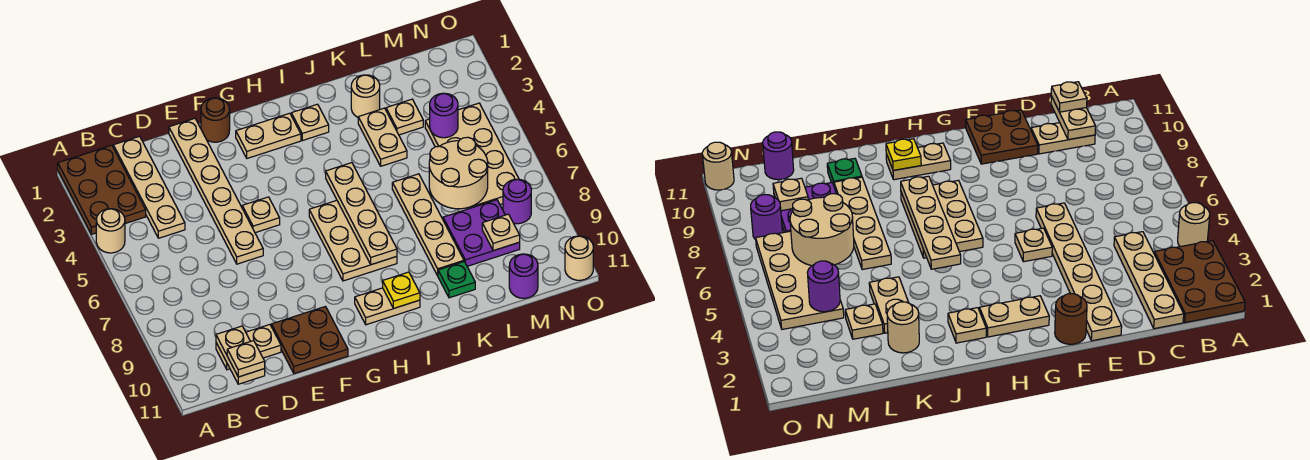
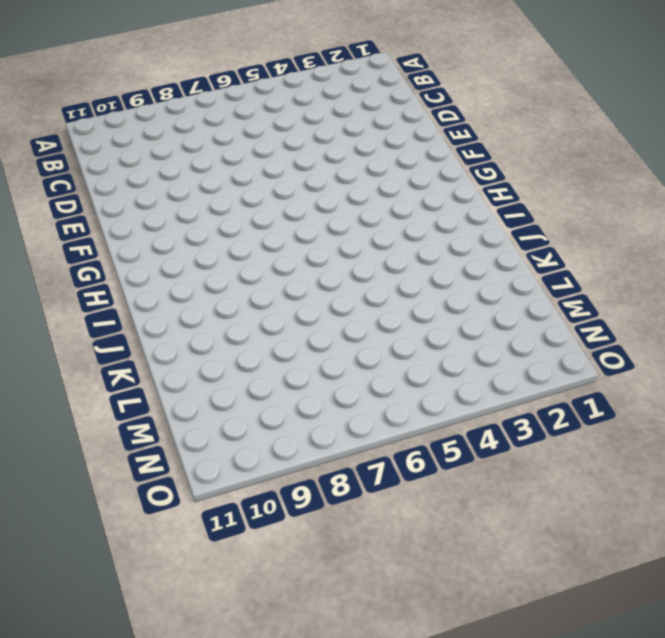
none -> brown 2x3 plate [58,145,146,234]
none -> tan 1x1 round brick [96,209,125,253]
none -> tan 1x4 plate [113,136,185,238]

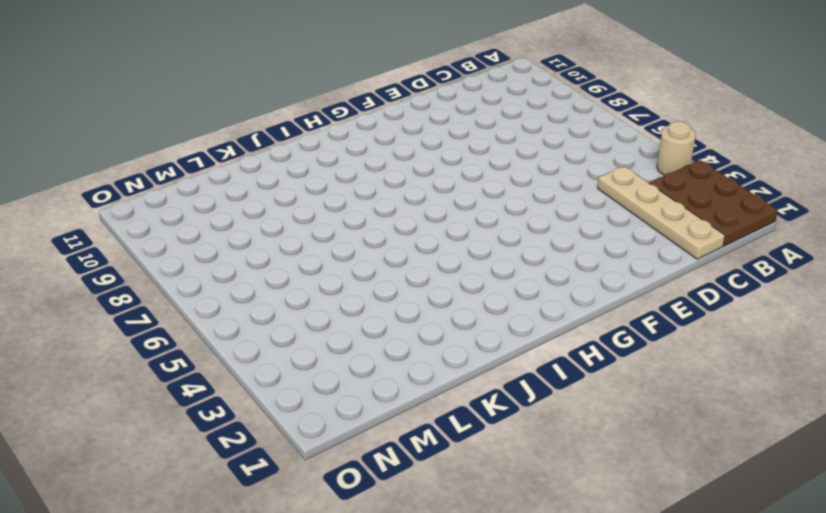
none -> tan 1x2 plate [216,325,281,370]
none -> tan 1x6 plate [169,118,263,264]
none -> brown 2x2 plate [271,307,348,374]

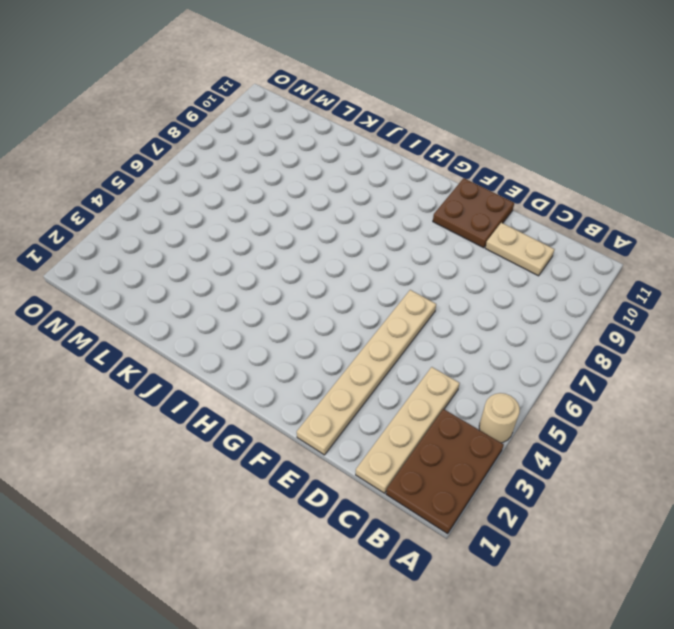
none -> brown 1x1 round brick [201,98,230,142]
none -> tan 1x1 plate [242,197,280,233]
none -> tan 1x2 plate [236,113,301,158]

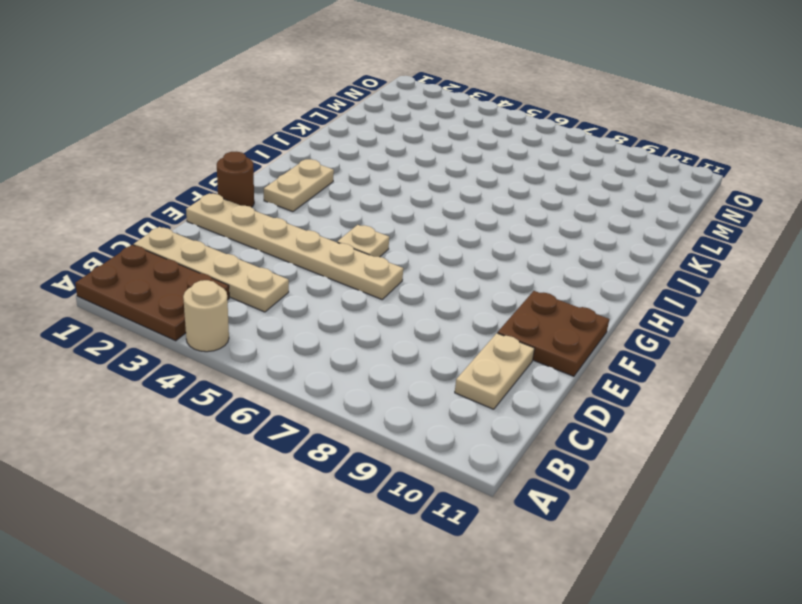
none -> tan 2x3 plate [309,200,397,281]
none -> tan 1x2 plate [355,288,420,325]
none -> tan 1x1 plate [291,104,329,141]

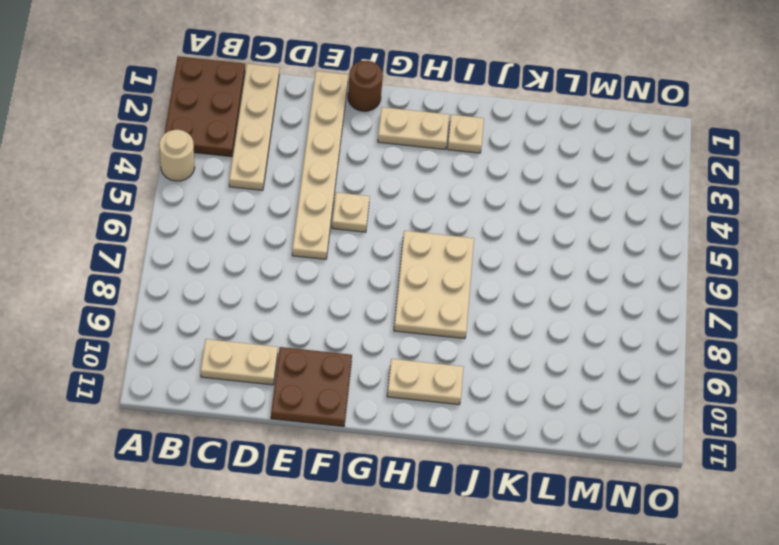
none -> tan 1x1 round brick [351,75,380,117]
none -> tan 1x2 plate [358,108,407,166]
none -> tan 1x4 plate [392,174,464,276]

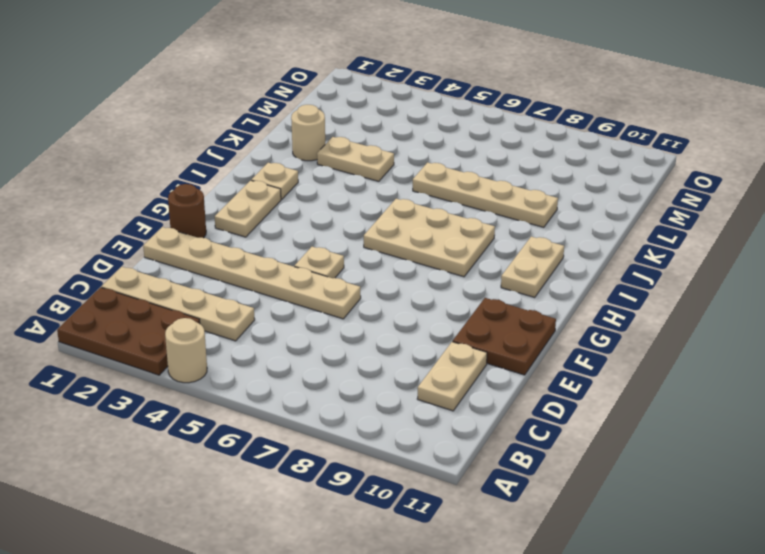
none -> green 1x1 plate [438,262,475,298]
none -> tan 1x1 plate [386,99,423,135]
none -> purple 2x2 plate [443,200,520,266]

